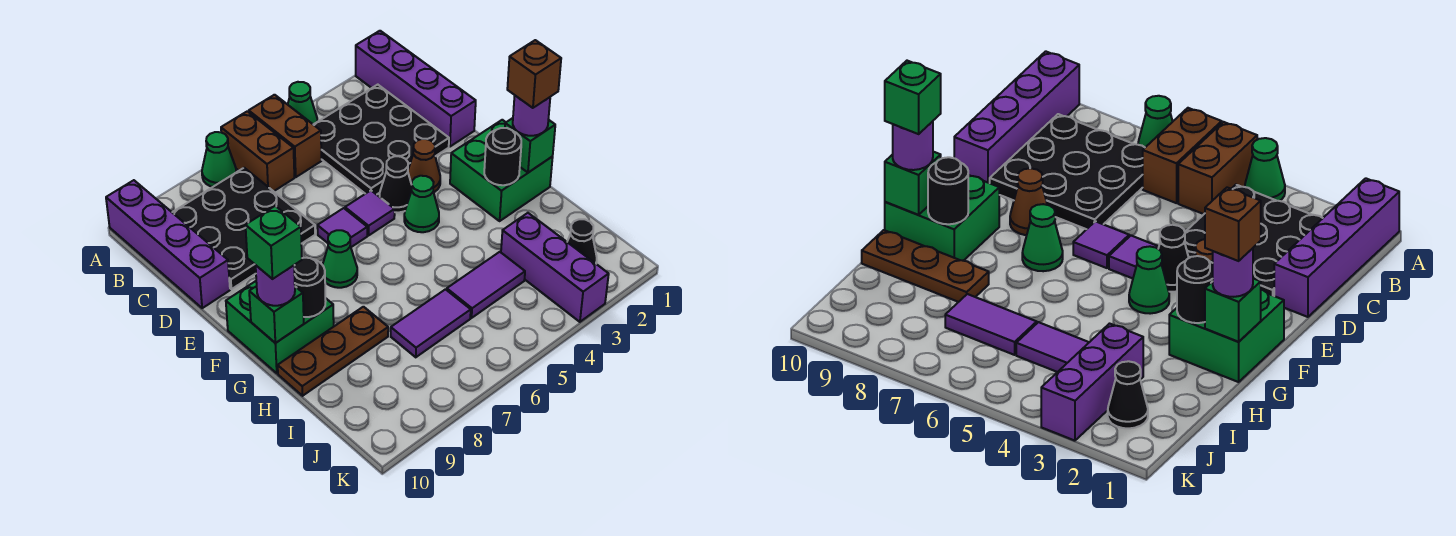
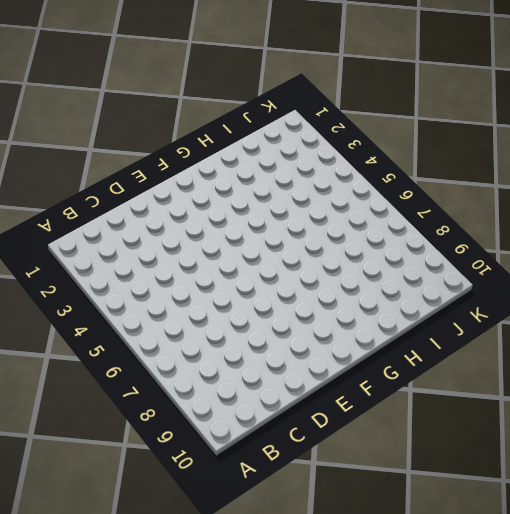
none -> purple 1x4 brick [356,31,476,147]
none -> green 1x1 cone [288,82,318,125]
none -> brown 1x2 brick [249,95,321,177]
none -> brown 1x2 brick [221,111,294,191]

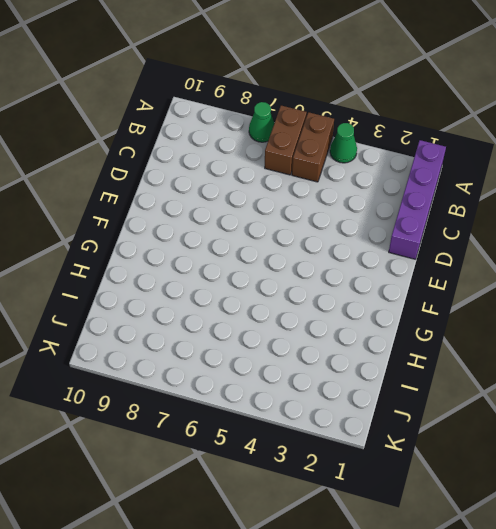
none -> purple 1x4 brick [106,180,230,308]
none -> black 3x3 plate [314,85,449,195]
none -> black 3x3 plate [172,168,315,289]
none -> brown 1x1 cone [408,139,440,192]

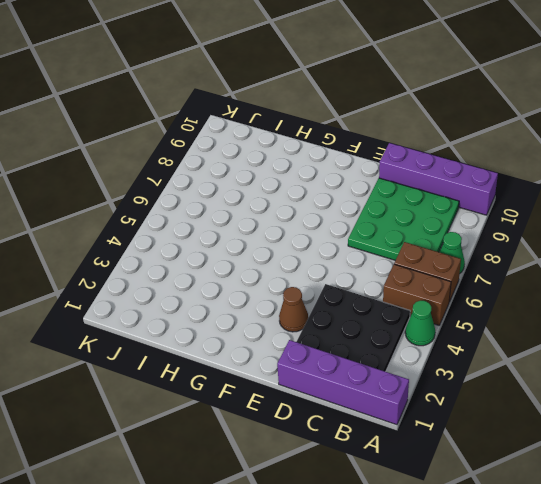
green 3x3 plate [348,178,459,260] -> black 3x3 plate [172,168,315,289]
none -> black 1x1 cone [380,156,412,213]
none -> purple 1x1 tile [345,191,395,235]
none -> purple 1x1 tile [317,208,367,247]
none -> brown 1x1 cone [1010,168,1047,235]

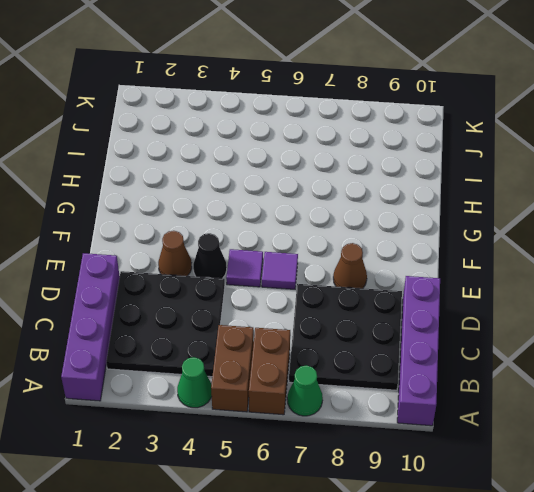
none -> green 2x2 brick [450,120,553,221]
none -> green 1x1 cone [404,176,439,232]
none -> green 1x1 cone [323,230,357,288]
none -> green 2x2 brick [226,281,334,373]

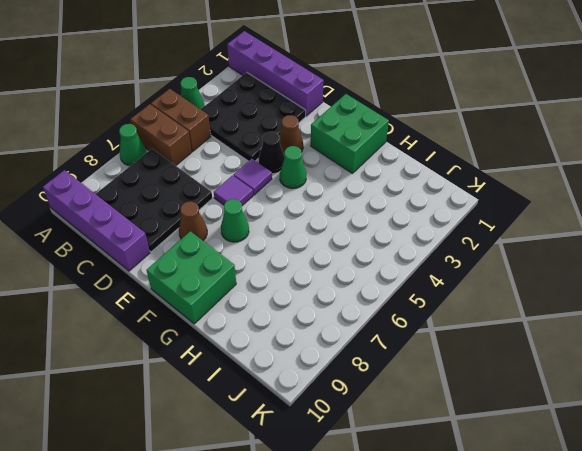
none -> brown 1x3 plate [278,307,388,396]
none -> purple 1x3 brick [501,213,609,322]
none -> purple 1x2 tile [447,252,525,318]
none -> purple 1x2 tile [391,289,471,357]

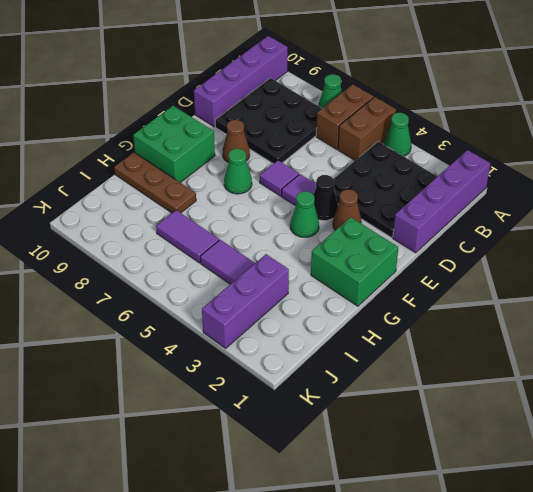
none -> black 1x1 cone [567,219,597,264]
none -> green 1x1 brick [505,118,555,173]
none -> black 1x1 round brick [484,128,521,185]
none -> black 1x1 round brick [294,258,326,317]

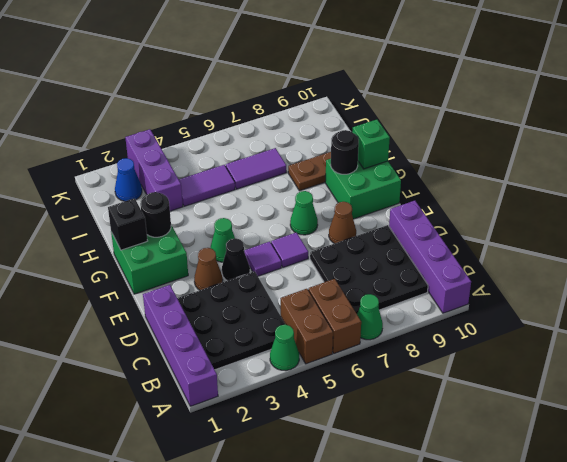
black 1x1 brick [108,198,147,250] -> green 1x1 brick [505,118,555,173]
blue 1x1 cone [115,158,142,201] -> black 1x1 cone [567,219,597,264]
none -> purple 1x1 round brick [513,96,550,136]
none -> purple 1x1 round brick [256,265,295,306]
none -> brown 1x1 brick [507,40,561,108]
none -> green 1x1 brick [245,206,302,279]

